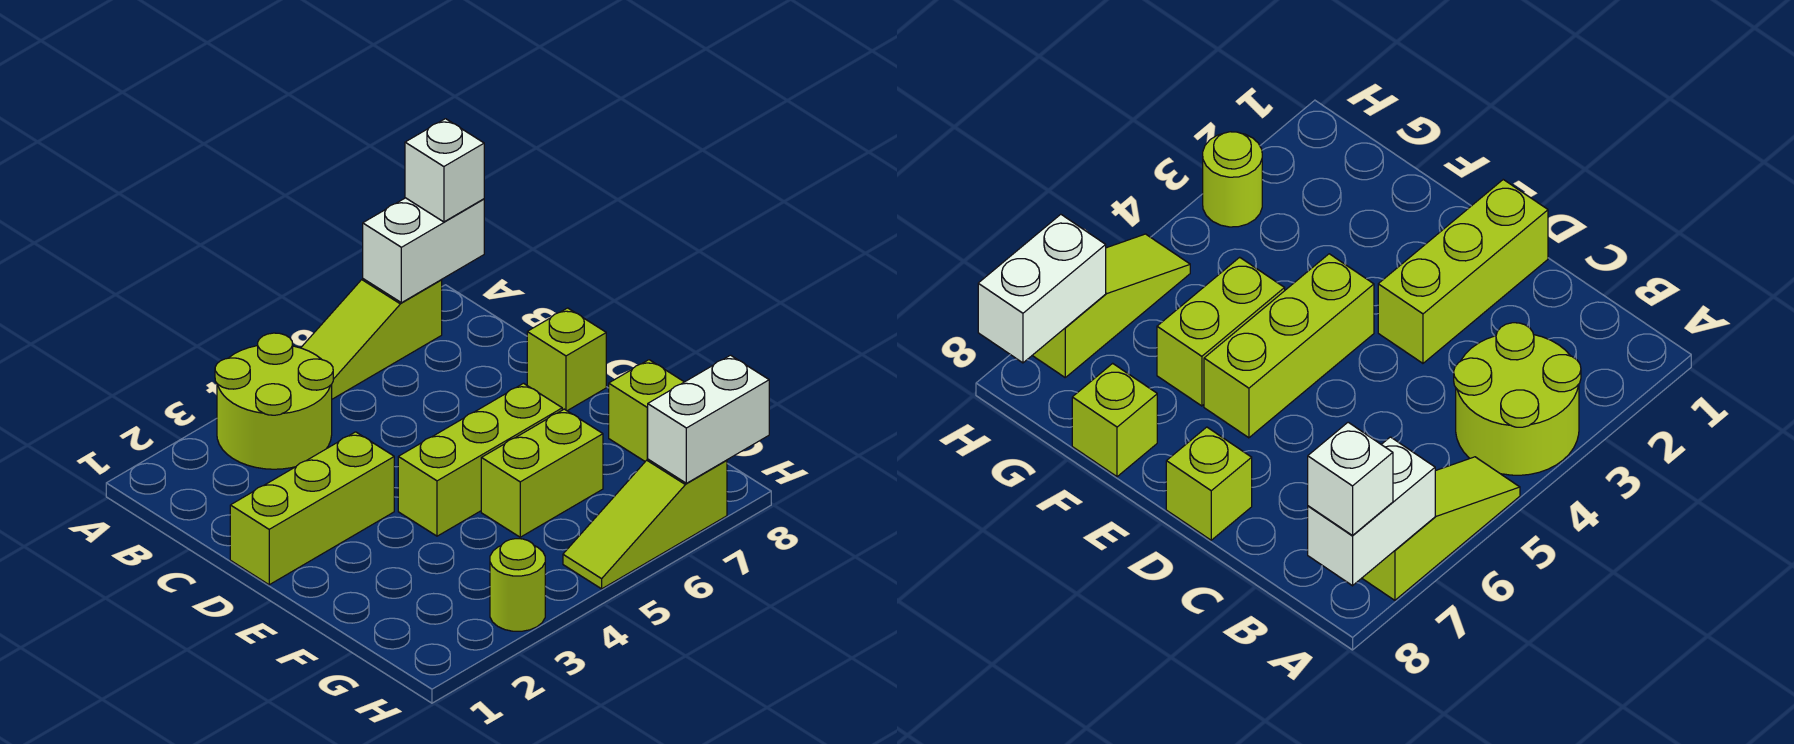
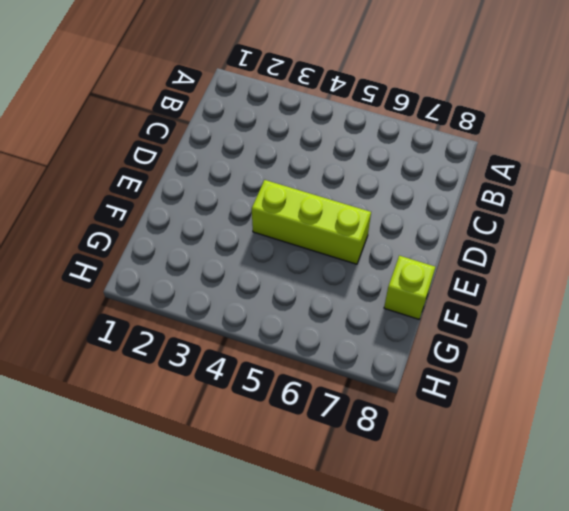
none -> lime 2x2 round brick [215,333,333,469]
none -> lime 1x3 slope [301,279,442,399]
none -> lime 1x3 brick [230,432,394,585]

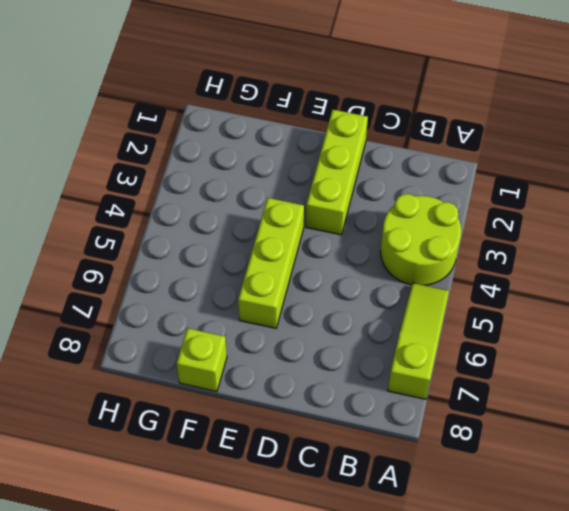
none -> lime 1x1 brick [527,308,606,411]
none -> lime 1x2 brick [481,409,603,537]
none -> lime 1x1 round brick [490,539,545,631]

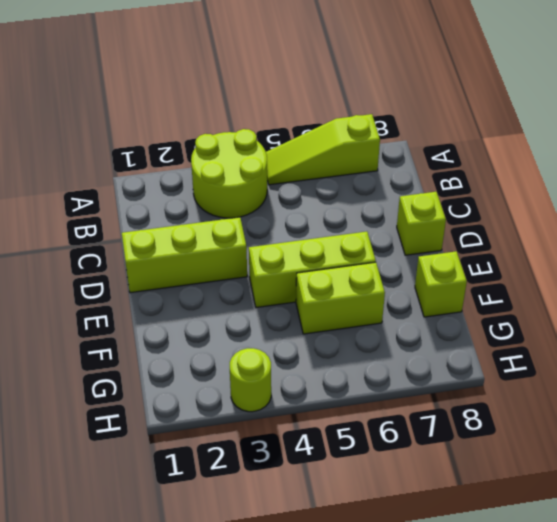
none -> lime 1x3 slope [563,459,727,589]
none -> white 1x2 brick [363,198,484,303]
none -> white 1x2 brick [648,355,769,483]

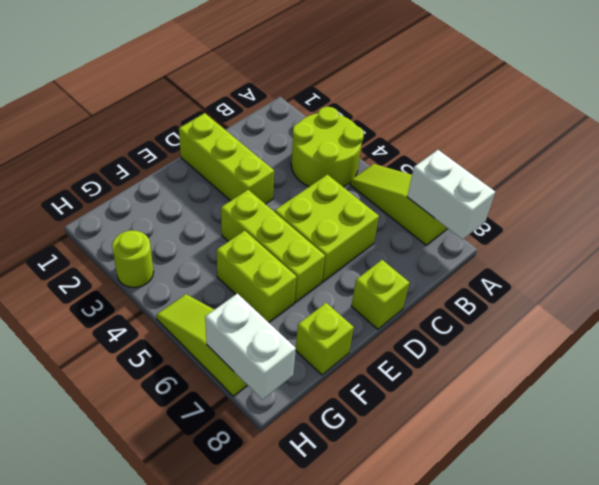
lime 2x2 brick [275,175,379,281] -> none
none -> white 1x1 brick [405,119,484,222]

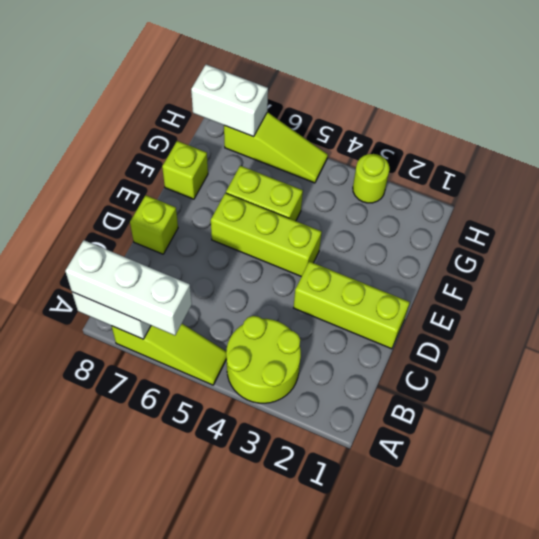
white 1x3 brick [65,240,192,335] -> white 1x1 brick [405,119,484,222]

